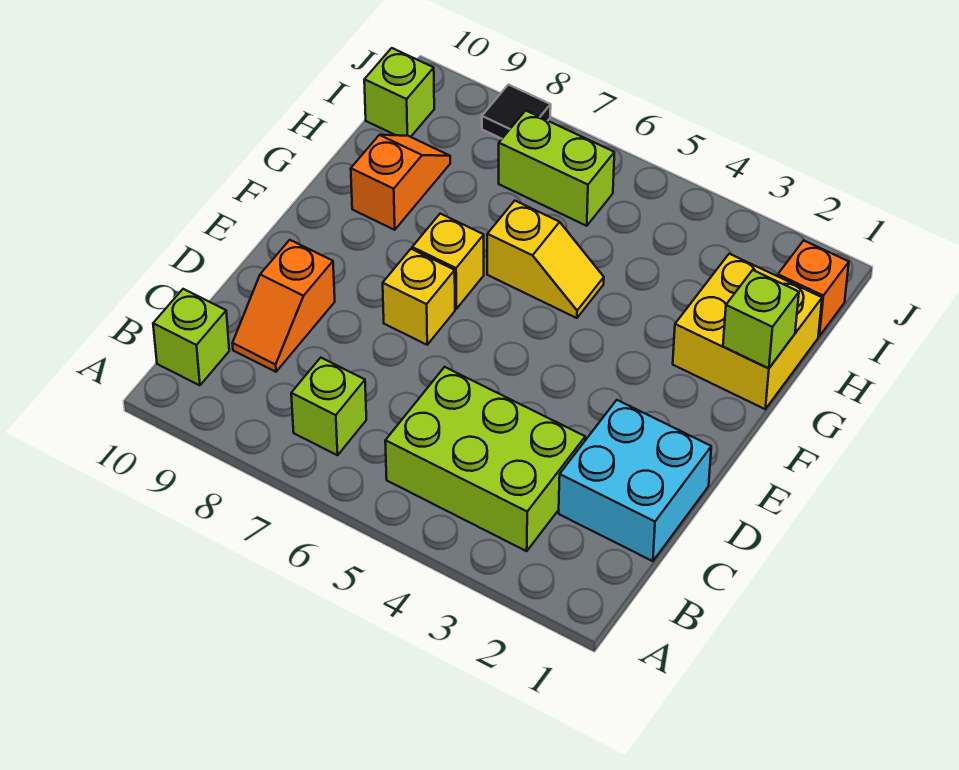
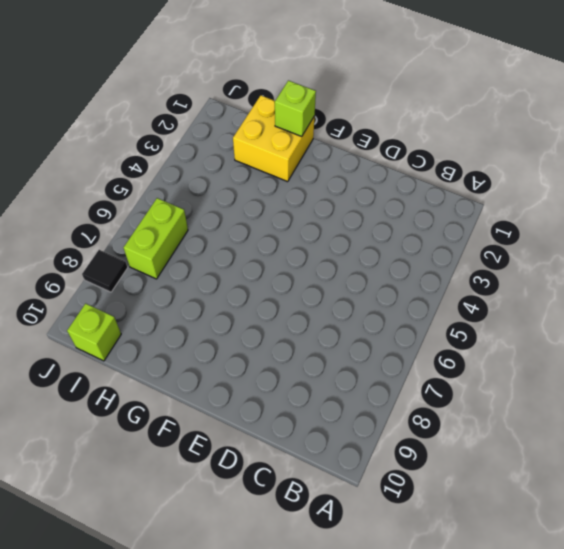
none -> lime 2x3 brick [385,367,585,551]
none -> lime 1x1 brick [291,358,366,455]
none -> lime 1x1 brick [153,289,229,385]

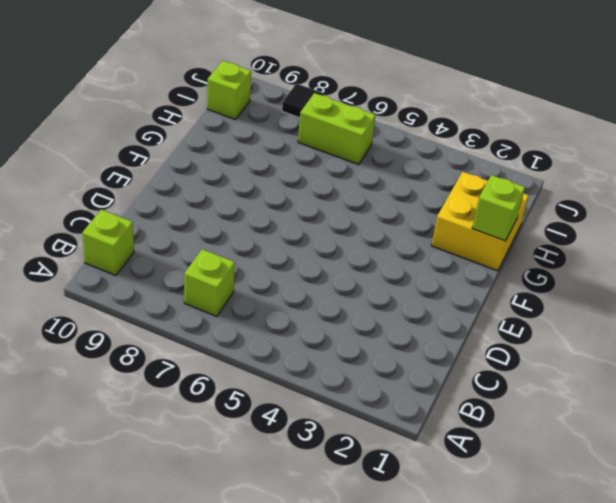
none -> lime 2x3 brick [385,367,585,551]
none -> cyan 2x2 brick [559,400,711,561]
none -> orange 1x2 slope [232,240,335,372]

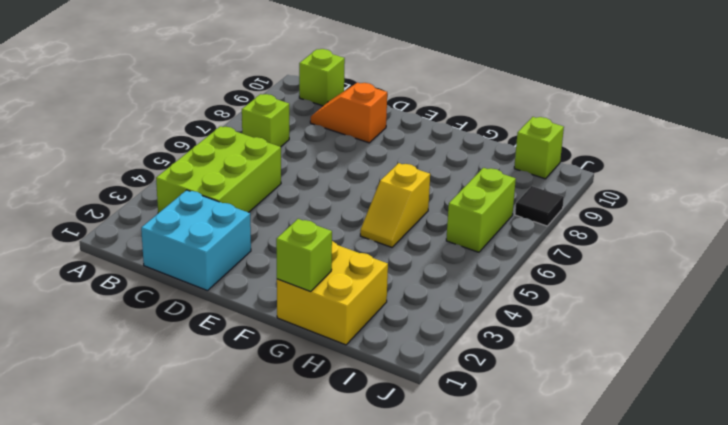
none -> yellow 1x1 brick [383,249,455,345]
none -> yellow 1x1 brick [412,214,484,309]
none -> orange 1x2 slope [351,135,450,230]

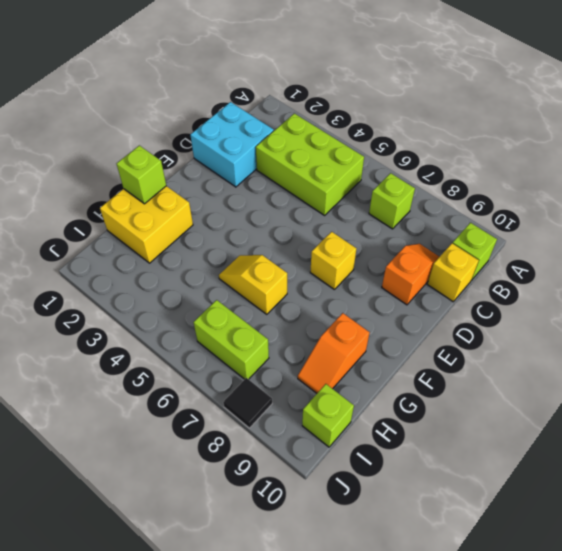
yellow 1x1 brick [427,243,479,302] -> yellow 1x1 brick moved to [412,214,484,309]
none -> orange 1x1 brick [778,241,849,336]

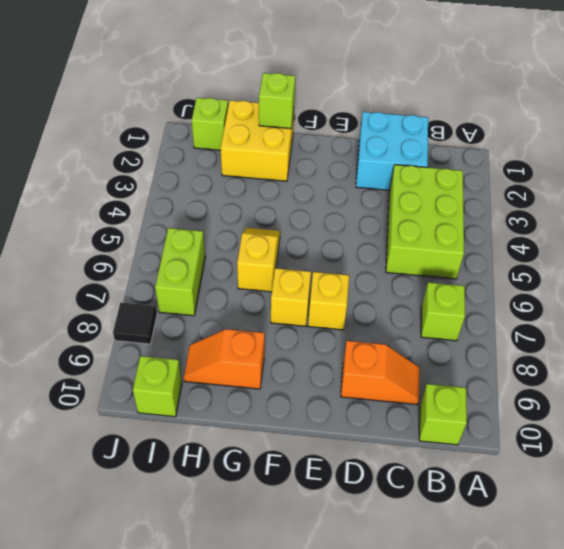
lime 1x1 brick [192,98,228,150] -> orange 1x1 brick [778,241,849,336]

